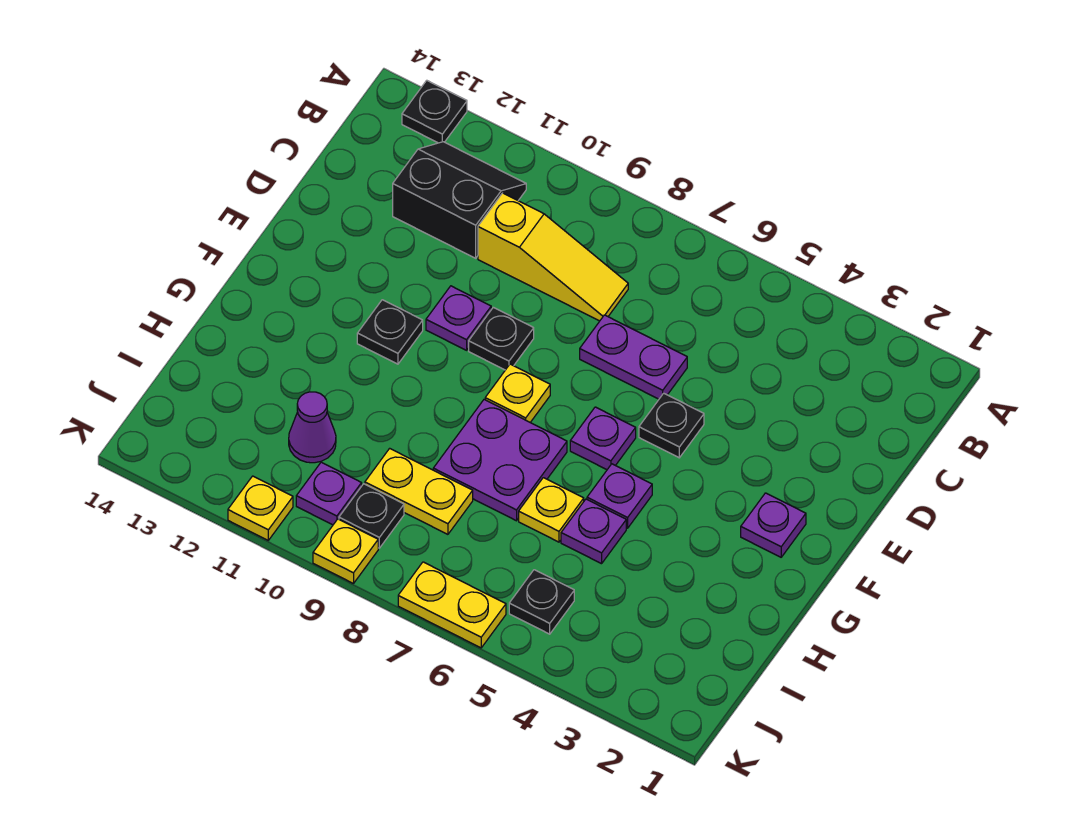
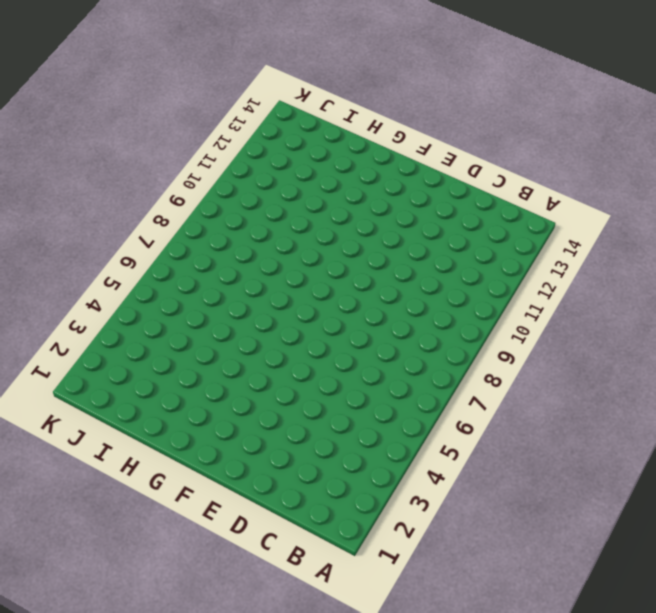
none -> black 1x1 plate [402,80,467,143]
none -> black 2x2 slope [393,142,526,258]
none -> yellow 1x3 slope [478,193,628,321]

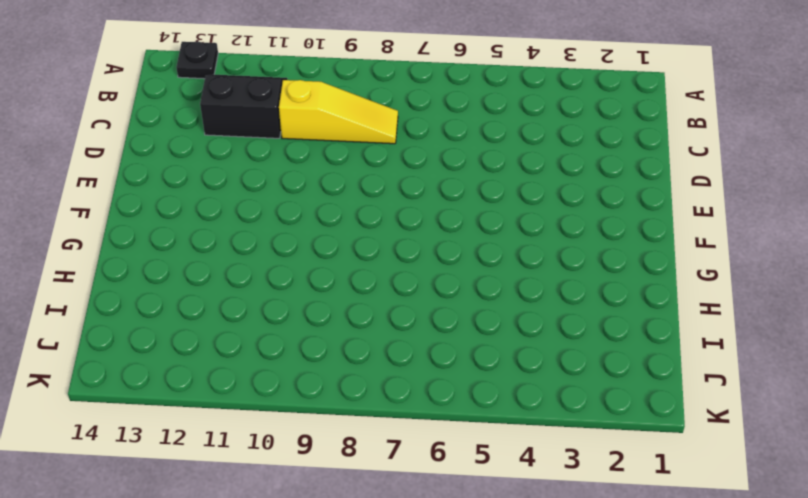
none -> purple 1x2 plate [580,315,687,399]
none -> black 1x1 plate [639,393,704,458]
none -> black 1x1 plate [469,307,534,370]

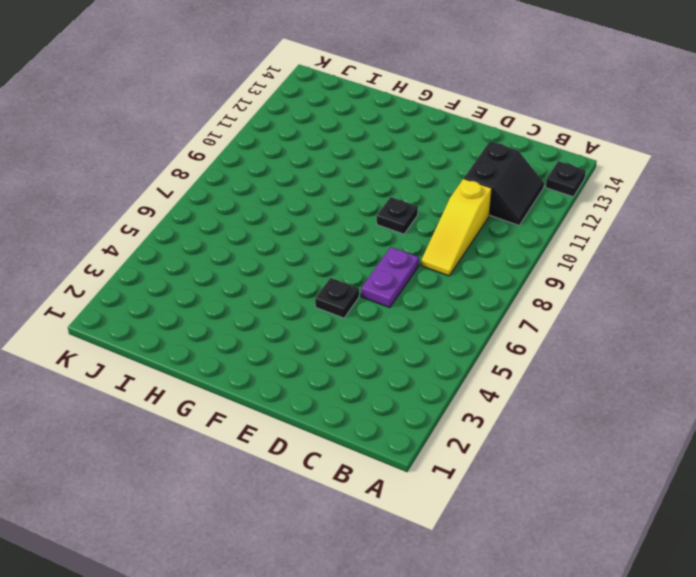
none -> purple 1x1 plate [426,286,491,350]
none -> purple 1x1 plate [741,493,806,557]
none -> purple 1x1 plate [570,407,636,470]

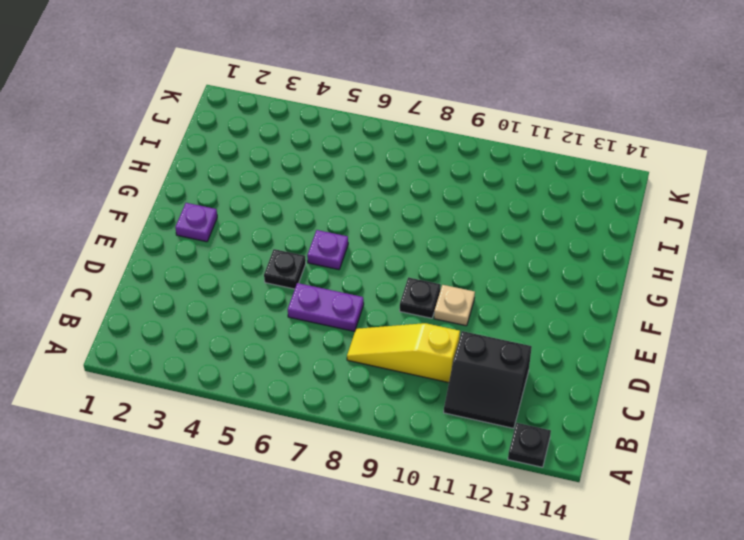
tan 1x1 plate [434,285,475,326] -> purple 1x1 plate [426,286,491,350]
none -> yellow 1x1 plate [485,364,550,422]
none -> black 1x1 plate [357,300,423,364]
none -> purple 1x1 plate [587,464,652,528]

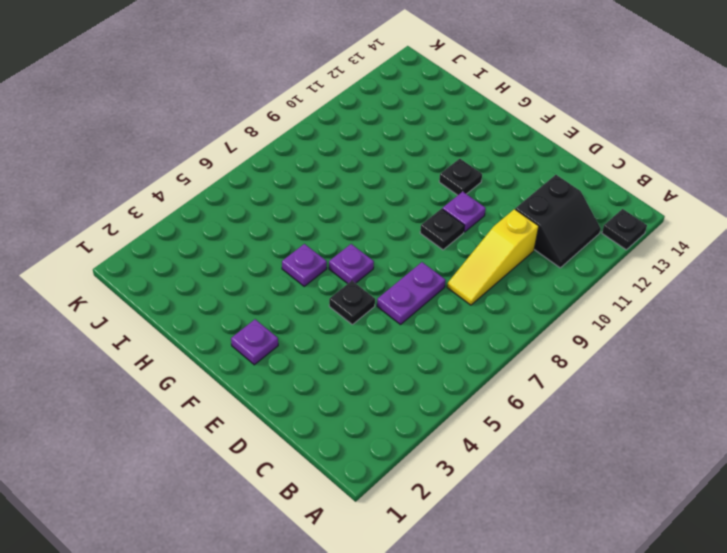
none -> yellow 1x1 plate [485,364,550,422]
none -> purple 2x2 plate [433,399,567,521]
none -> purple 1x1 plate [561,499,626,564]

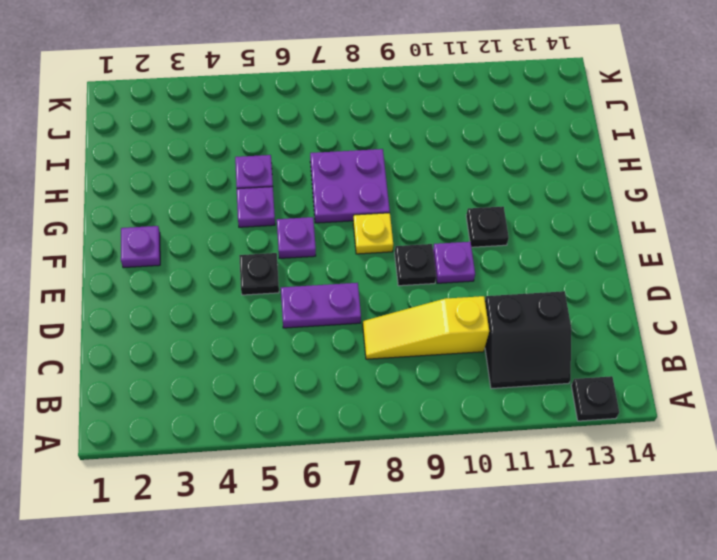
none -> yellow 1x1 plate [519,478,584,542]
none -> yellow 1x2 plate [365,448,473,534]
none -> purple 1x1 cone [289,392,336,463]

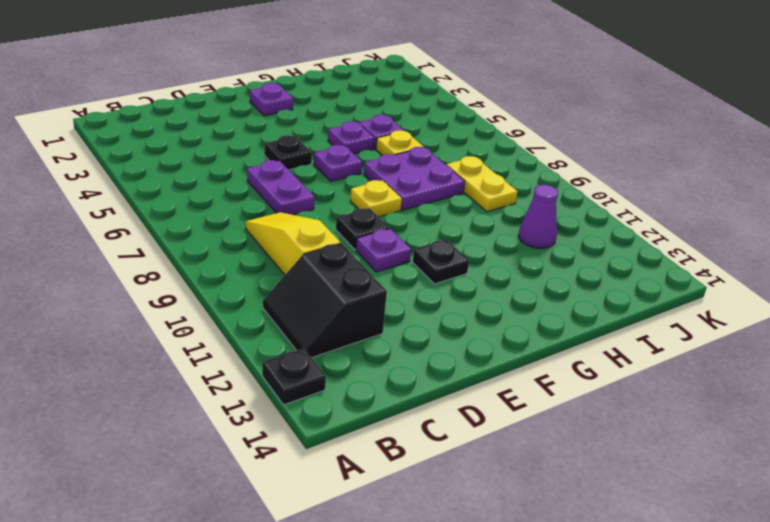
none -> black 1x1 plate [509,570,574,634]
none -> black 1x1 plate [339,484,404,548]
none -> purple 1x1 plate [296,462,362,525]

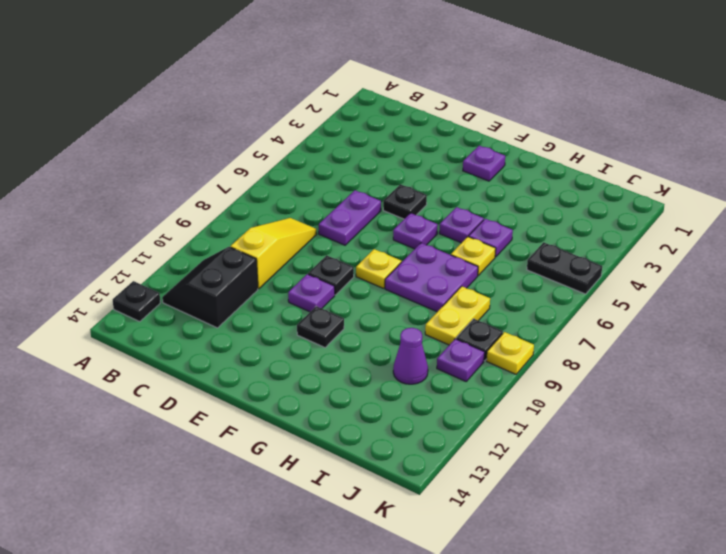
black 1x2 plate [527,242,602,294] -> black 1x1 plate [509,570,574,634]
none -> yellow 1x2 plate [398,562,506,648]
none -> yellow 1x1 plate [228,476,293,540]

